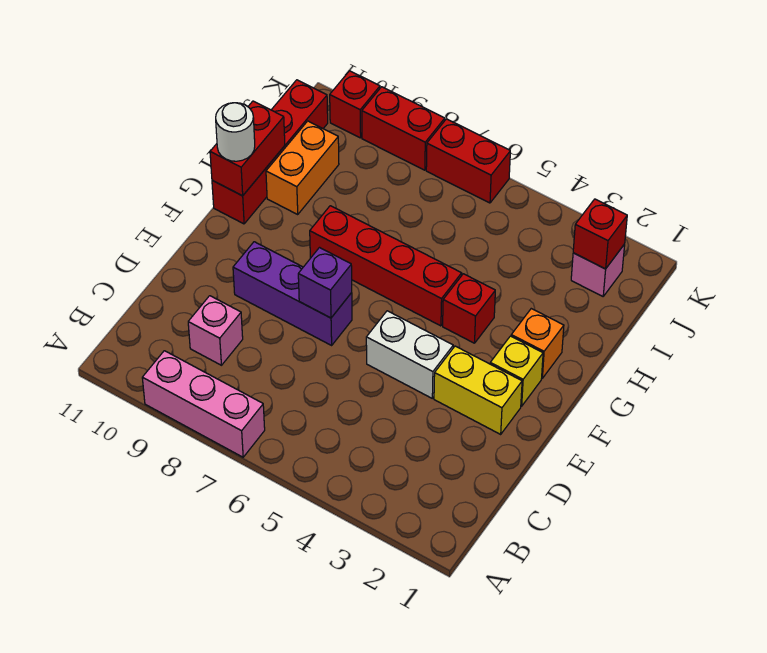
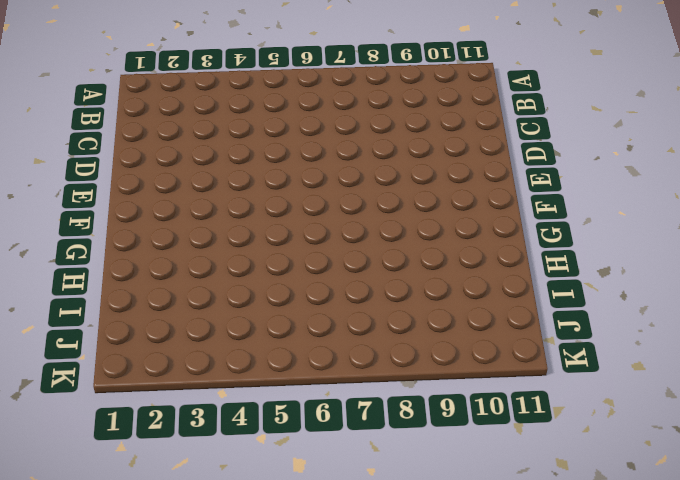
none -> pink 1x3 brick [142,351,265,457]
none -> pink 1x1 brick [188,296,243,365]
none -> yellow 1x2 brick [434,346,522,434]

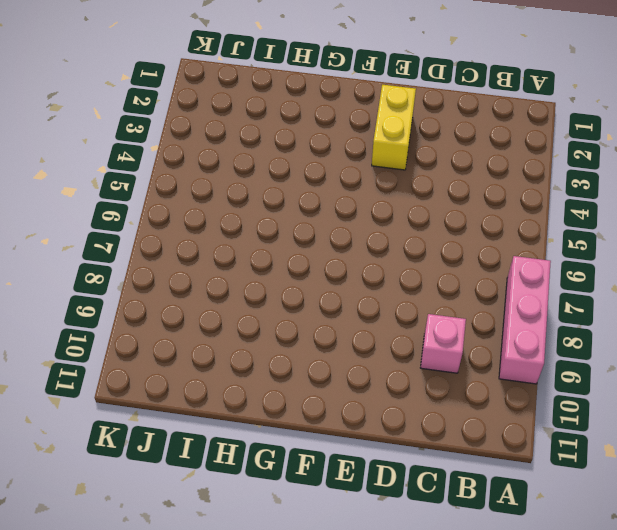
none -> white 1x2 brick [366,311,453,398]
none -> purple 1x3 brick [233,242,352,345]
none -> yellow 1x1 brick [490,336,543,406]

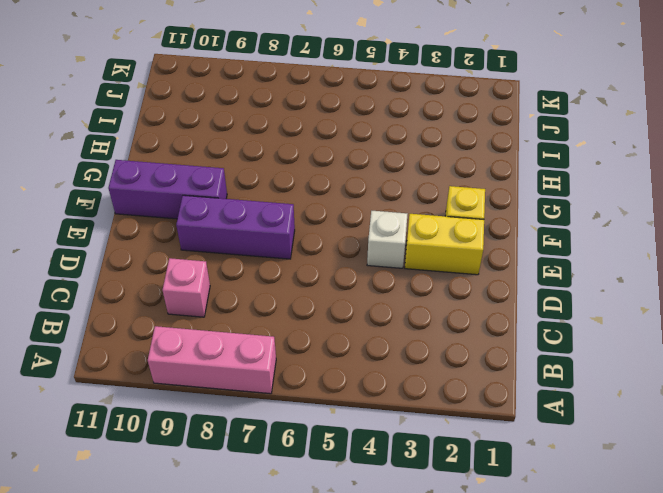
white 1x1 brick [367,211,407,268] -> white 1x2 brick [366,311,453,398]
purple 1x3 brick [108,160,227,219] -> none
none -> orange 1x1 brick [511,309,564,378]
none -> red 1x1 brick [443,274,495,343]
none -> red 1x4 brick [310,206,462,326]

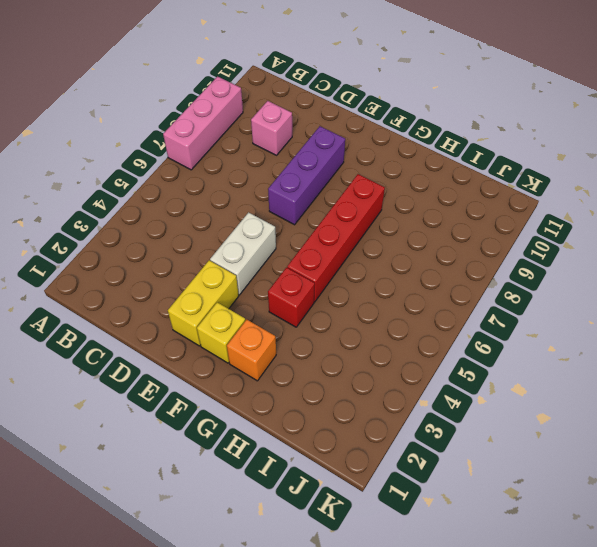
none -> red 1x4 brick [212,80,328,224]
none -> orange 1x2 brick [266,121,339,214]
none -> pink 1x1 brick [571,244,625,296]

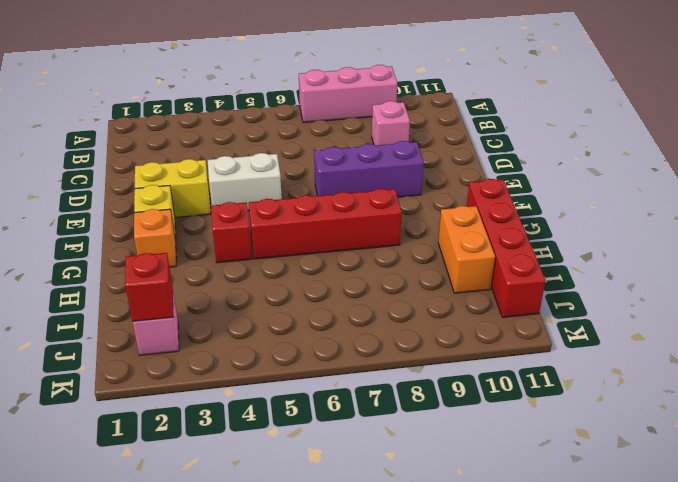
none -> red 1x2 brick [426,119,510,203]
none -> red 1x2 brick [362,87,445,170]
none -> red 1x1 brick [330,71,380,138]

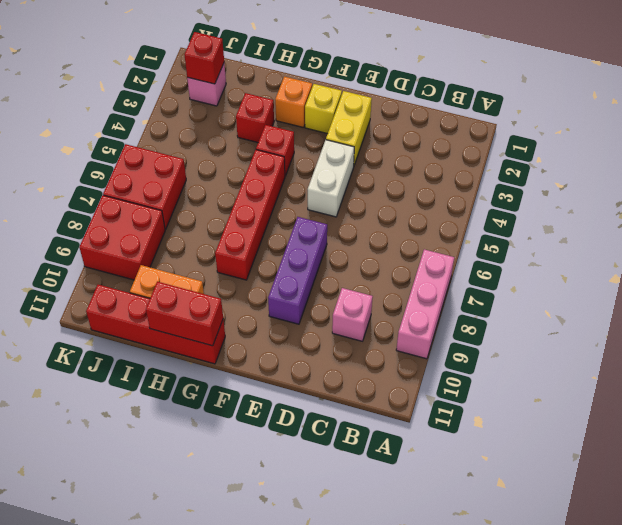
red 1x1 brick [236,93,274,142] -> red 1x1 brick moved to [330,71,380,138]
red 2x2 brick [103,144,186,229] -> red 1x2 brick [426,119,510,203]
red 2x2 brick [79,195,165,280] -> red 1x2 brick [362,87,445,170]
none -> purple 1x1 brick [298,248,352,318]
none -> white 1x1 round brick [216,103,255,161]

